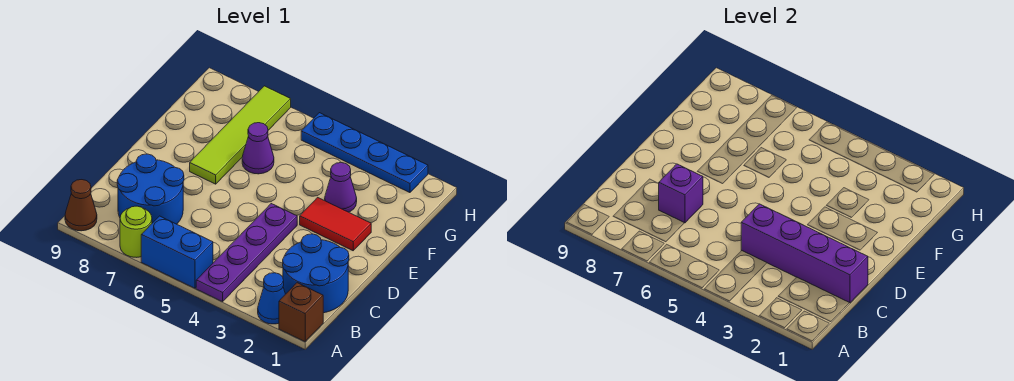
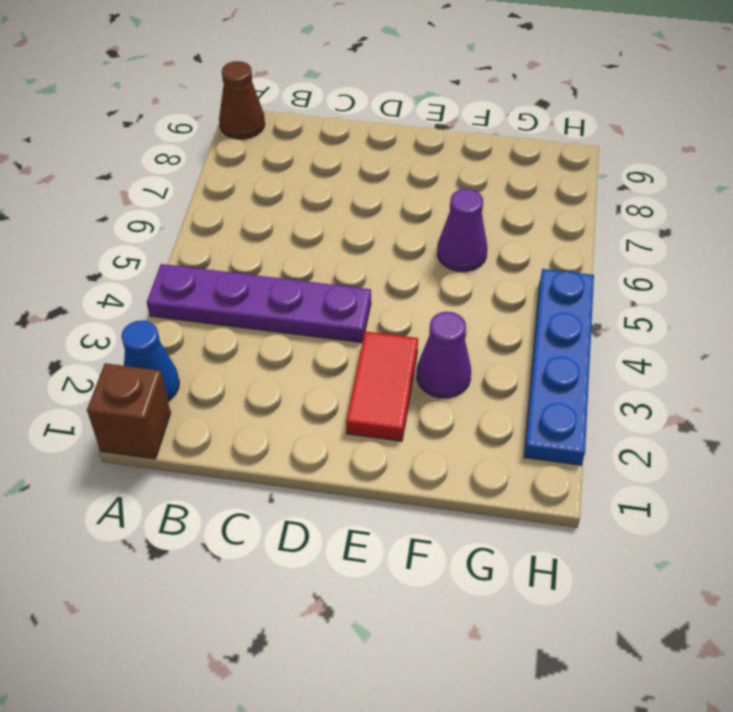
none -> blue 1x2 brick [141,216,213,288]
none -> lime 1x1 round brick [120,206,152,257]
none -> blue 2x2 round brick [283,234,349,313]

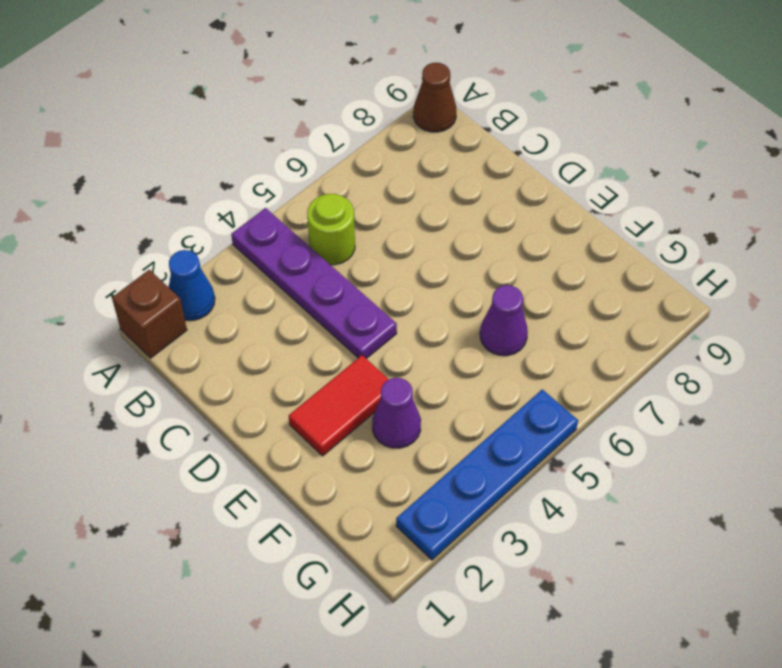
lime 1x1 round brick [307,194,355,265] -> lime 1x1 round brick moved to [120,206,152,257]
none -> blue 1x2 brick [141,216,213,288]
none -> blue 2x2 round brick [283,234,349,313]
none -> blue 2x2 round brick [117,154,184,224]

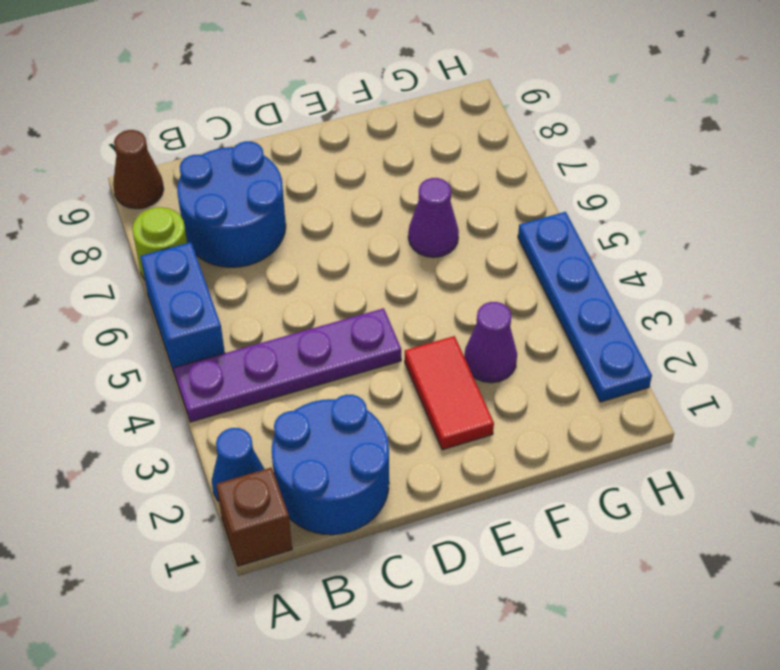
none -> lime 1x4 tile [190,86,291,184]
none -> purple 1x4 brick [741,204,868,303]
none -> purple 1x1 brick [658,164,703,223]

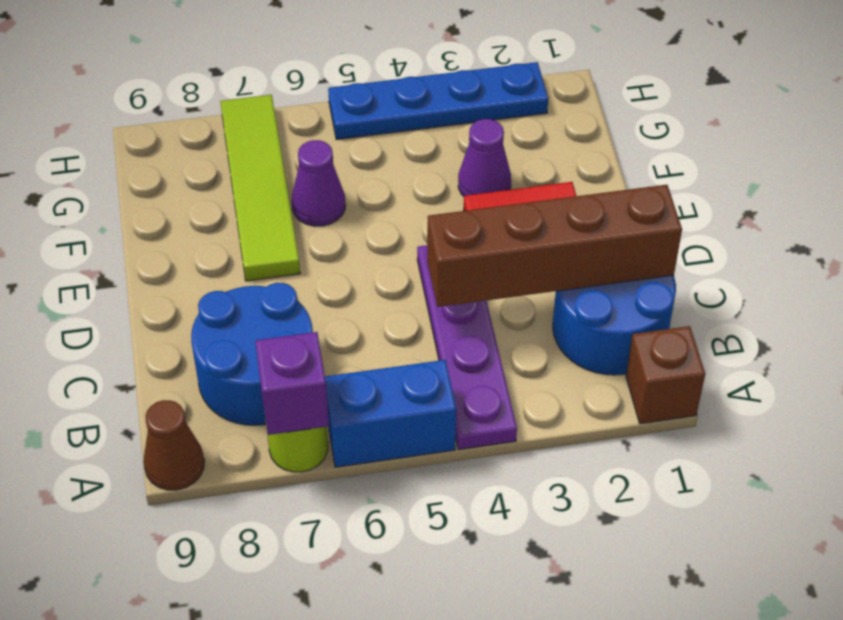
purple 1x1 brick [255,332,329,435] -> purple 1x1 brick moved to [658,164,703,223]
brown 1x4 brick [427,185,682,307] -> purple 1x4 brick [741,204,868,303]
none -> blue 1x1 cone [258,273,285,324]

